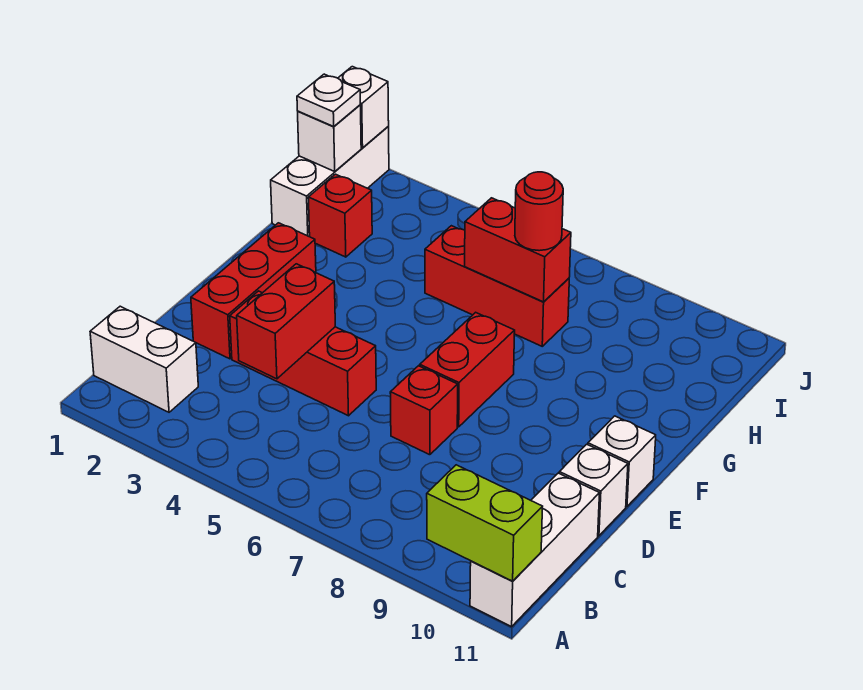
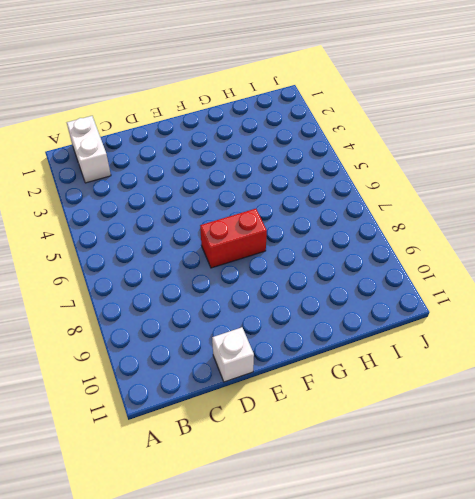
none -> white 1x3 brick [470,473,600,627]
none -> red 1x3 brick [191,223,316,359]
none -> red 1x3 brick [230,291,376,416]

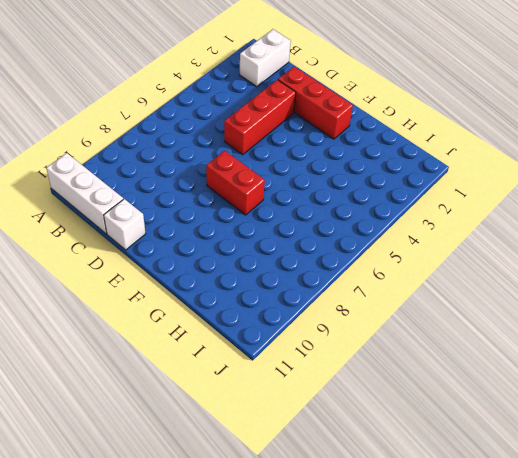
none -> red 1x1 brick [390,366,458,455]
none -> white 1x1 brick [588,416,656,506]
none -> white 1x3 brick [271,127,389,237]

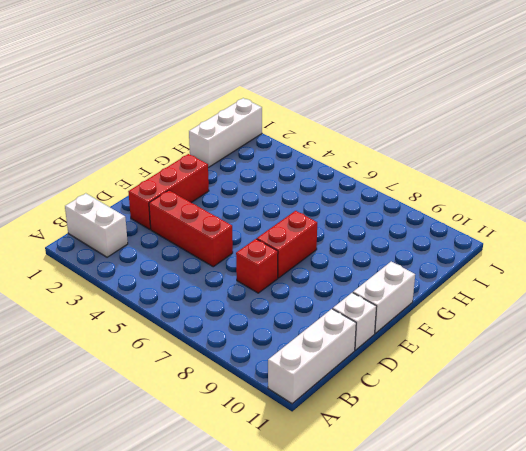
white 1x2 brick [353,262,415,333] -> white 1x1 brick [588,416,656,506]
none -> red 1x1 brick [308,174,372,257]
none -> red 1x3 brick [425,226,569,346]
none -> lime 1x2 brick [427,465,543,581]

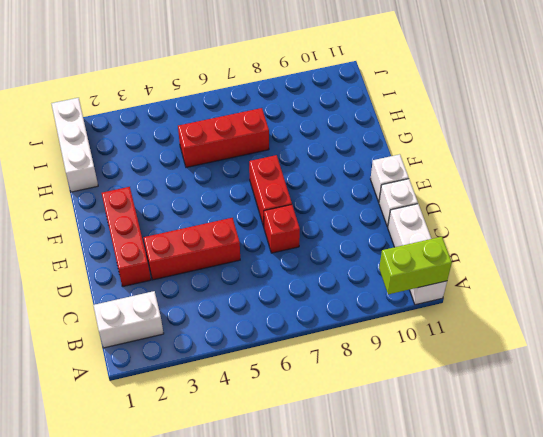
none -> red 1x1 brick [308,174,372,257]
none -> red 1x2 brick [237,264,335,379]
none -> red 1x2 brick [465,198,571,302]

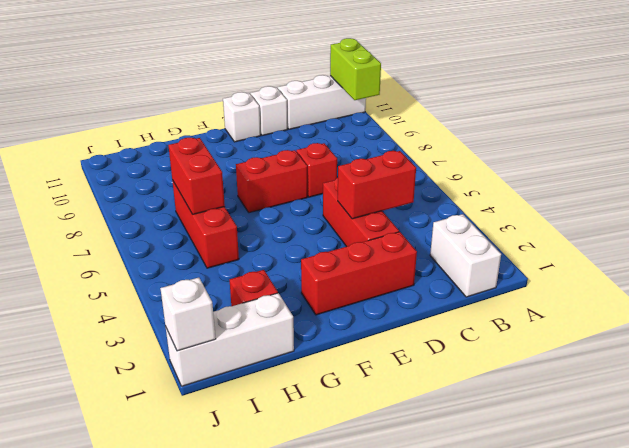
none -> white 1x1 brick [298,105,361,171]
none -> red 1x1 round brick [515,172,563,251]
none -> white 1x1 plate [297,74,360,126]

